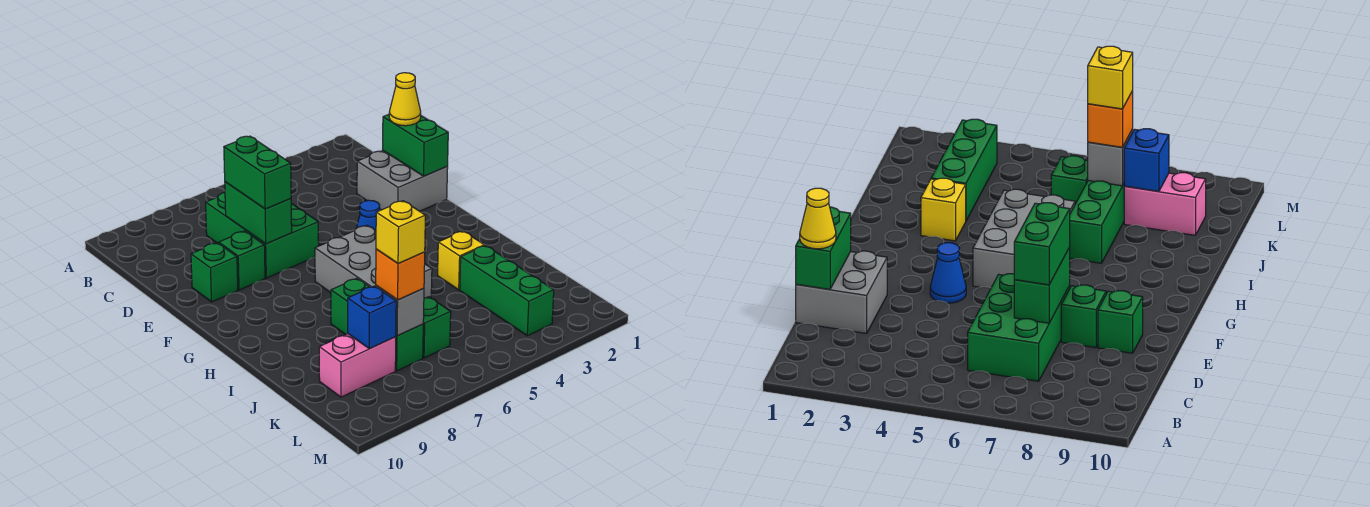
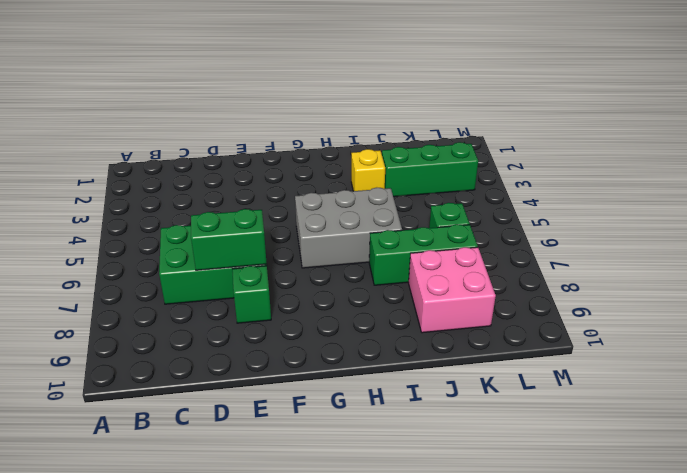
pink 2x2 brick [409,247,496,333] -> pink 1x2 brick [319,334,396,397]
none -> grey 2x2 brick [357,151,448,211]
none -> green 1x1 brick [191,243,238,302]
none -> blue 1x1 cone [357,200,380,231]

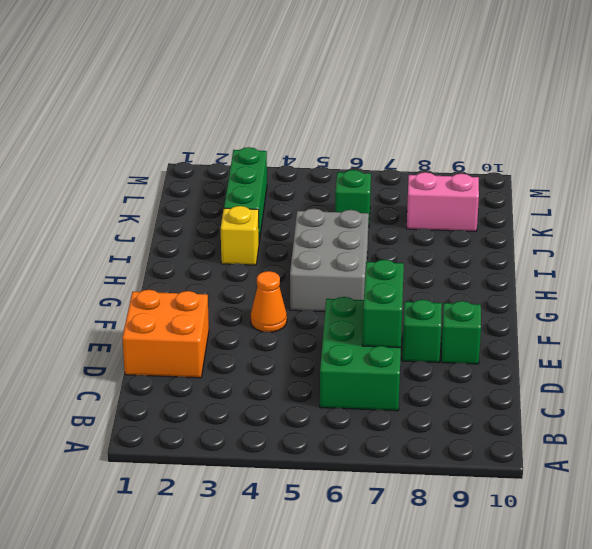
orange 2x2 brick [122,290,209,378] -> grey 2x2 brick [357,151,448,211]
orange 1x1 cone [251,271,287,332] -> blue 1x1 cone [357,200,380,231]
none -> green 1x3 brick [331,278,423,371]
none -> green 1x2 brick [383,114,448,176]
none -> grey 1x1 brick [376,286,424,336]

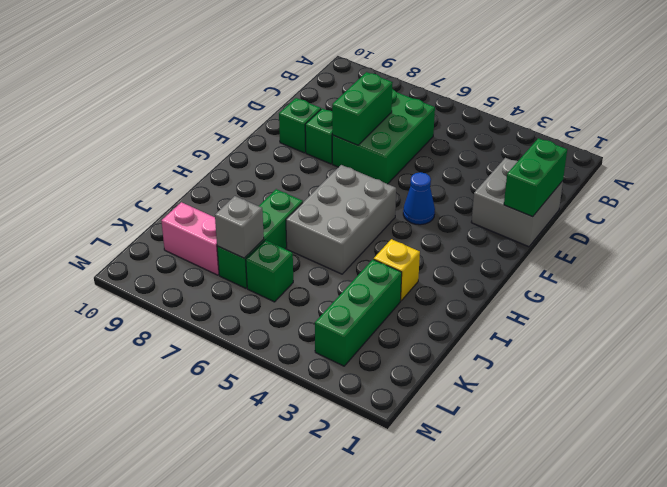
none -> blue 1x1 brick [348,286,396,349]
none -> yellow 1x1 cone [389,73,421,126]
none -> green 1x2 brick [224,136,291,209]

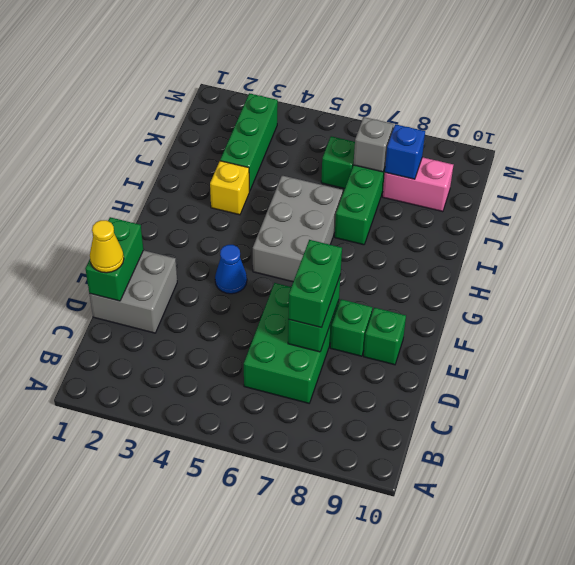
none -> orange 1x1 brick [376,249,425,300]
none -> yellow 1x1 brick [376,201,425,264]

